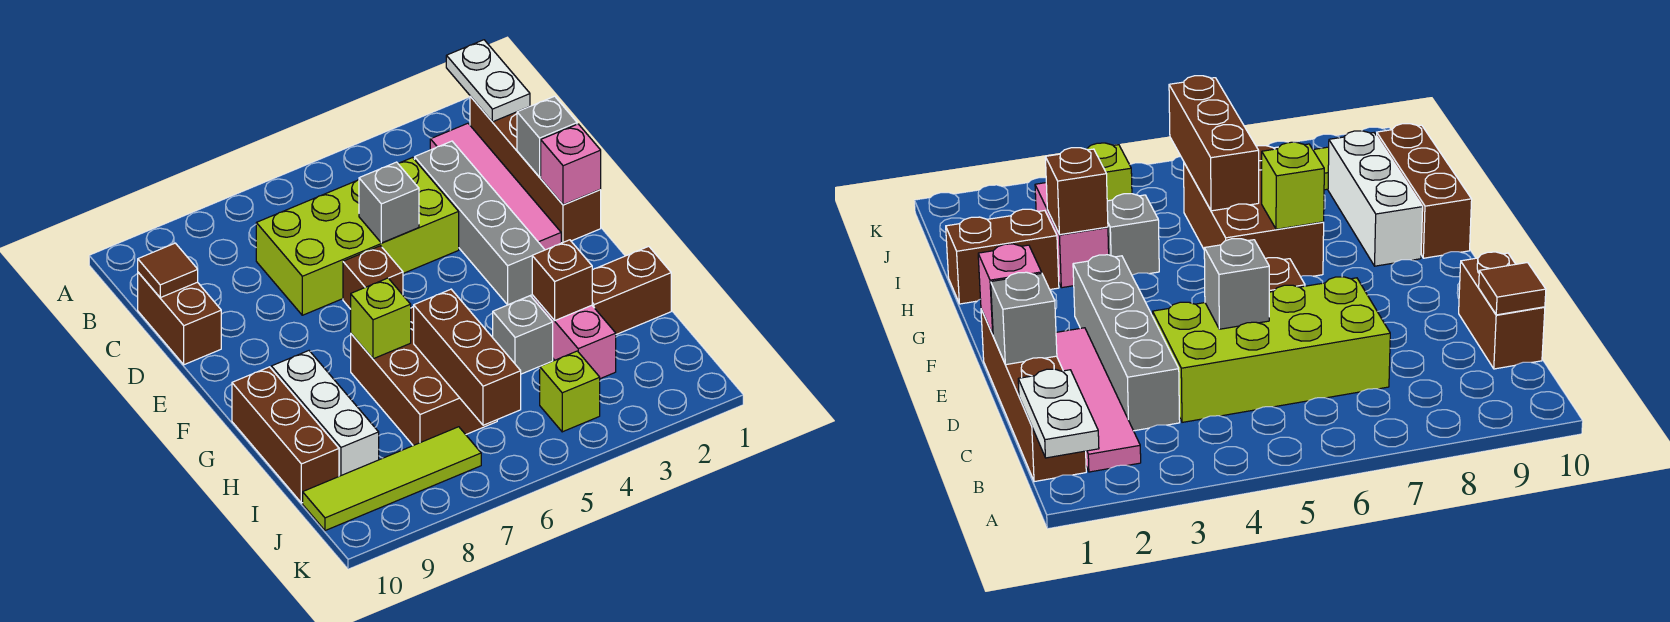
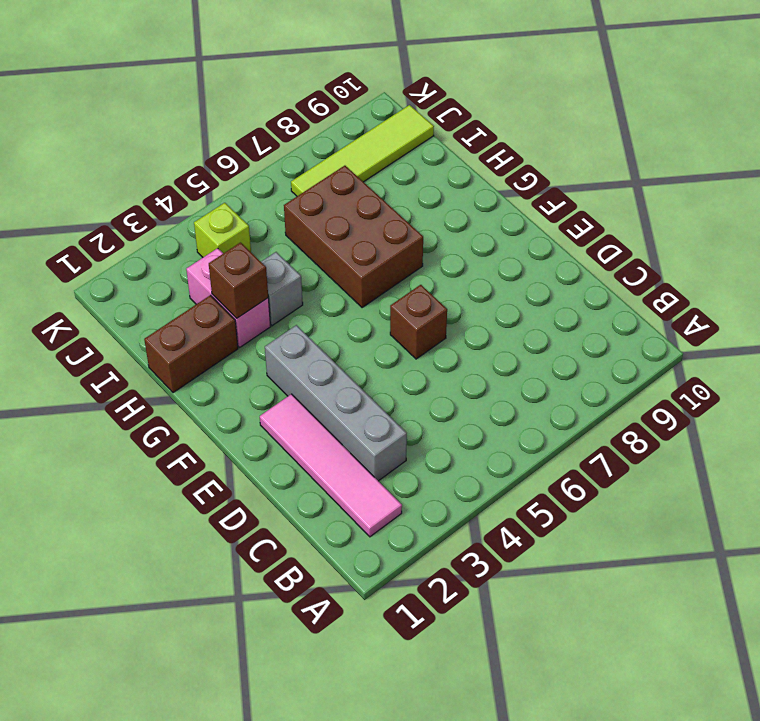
none -> brown 1x4 brick [470,96,601,243]
none -> lime 2x4 brick [256,158,459,315]
none -> brown 1x2 brick [138,272,221,365]

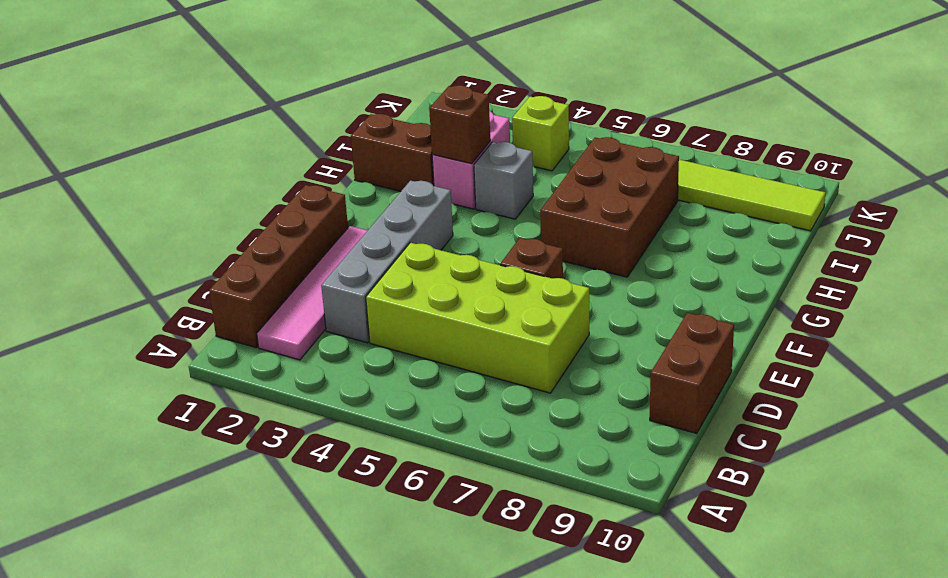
none -> white 1x3 brick [271,351,379,476]
none -> brown 1x3 brick [232,367,339,503]
none -> white 1x2 plate [446,40,530,122]

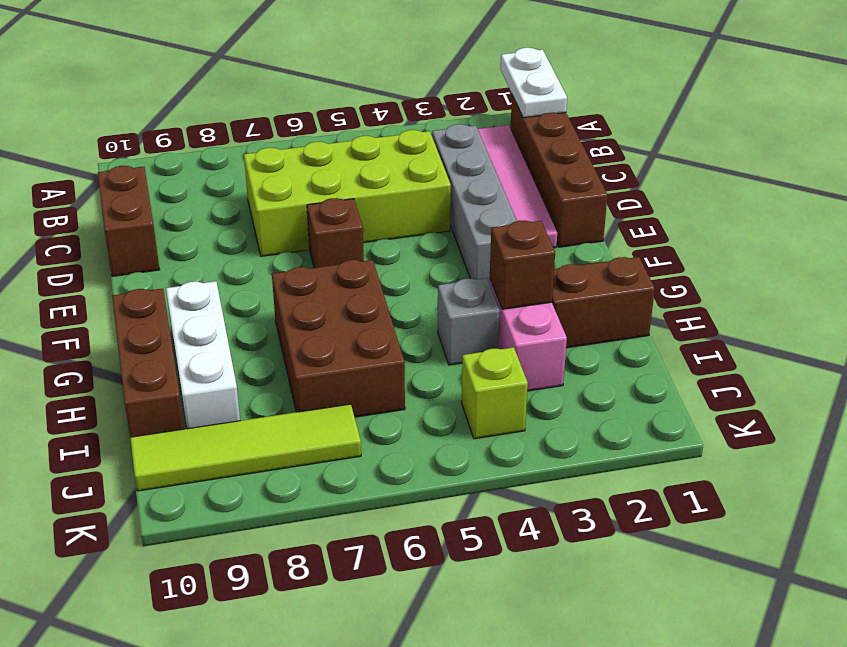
none -> brown 1x1 tile [138,243,198,298]
none -> grey 1x1 brick [517,96,577,177]
none -> grey 1x1 brick [359,162,419,243]

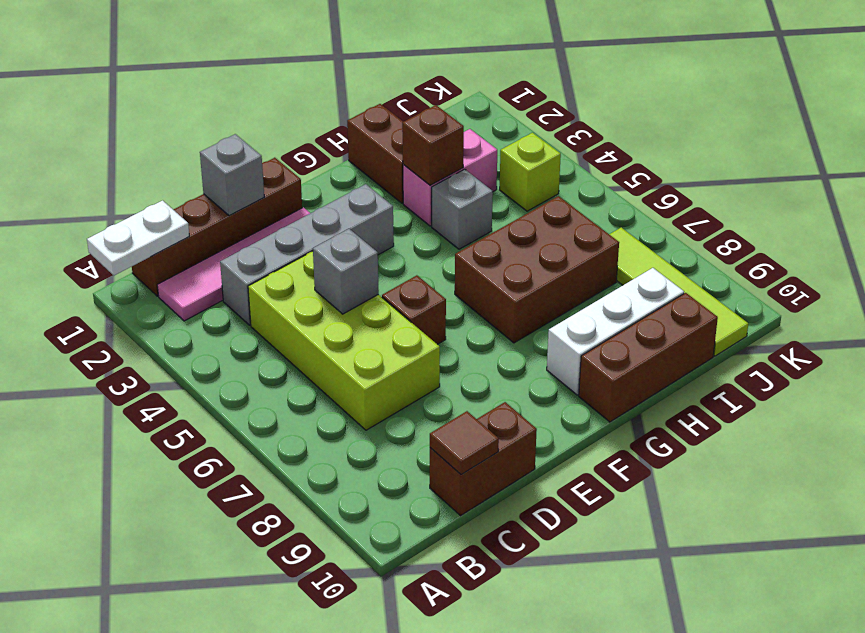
none -> pink 1x1 brick [541,124,601,205]
none -> lime 1x1 brick [351,278,411,359]
none -> brown 1x3 brick [414,289,521,425]

